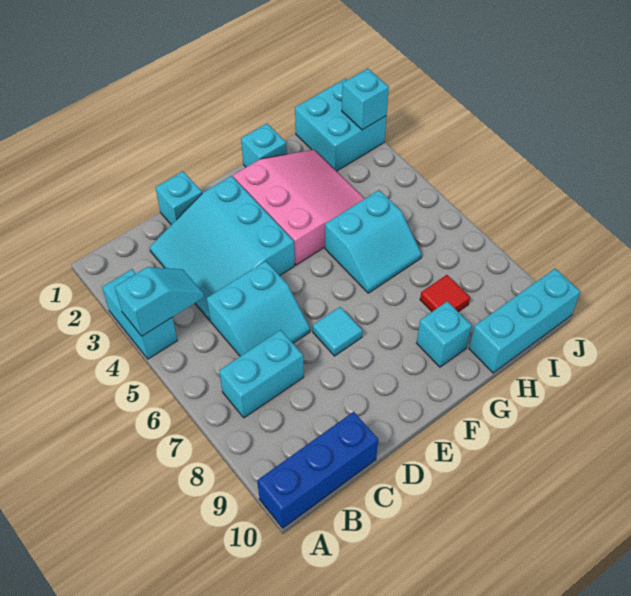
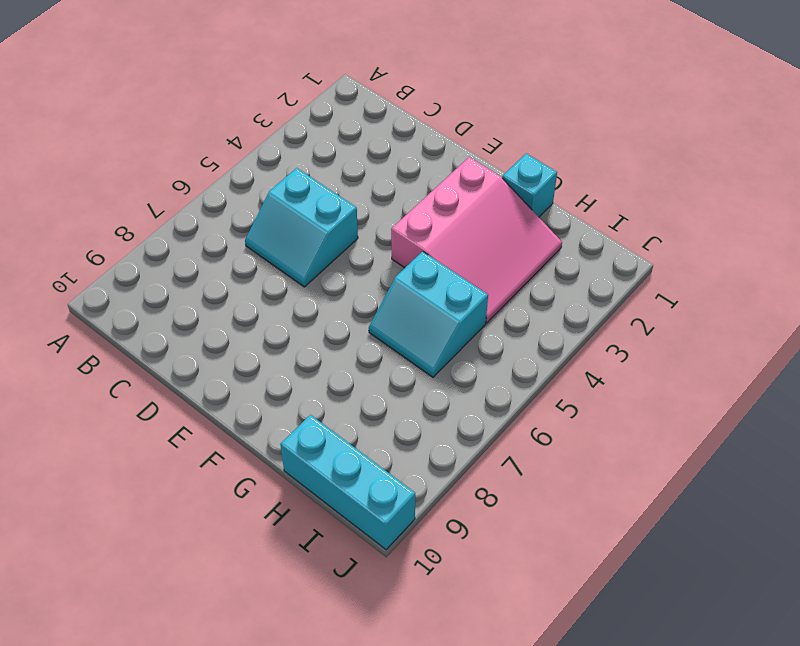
none -> cyan 1x2 brick [102,269,177,359]
none -> blue 1x3 brick [257,412,378,528]
none -> cyan 1x2 brick [219,330,304,418]

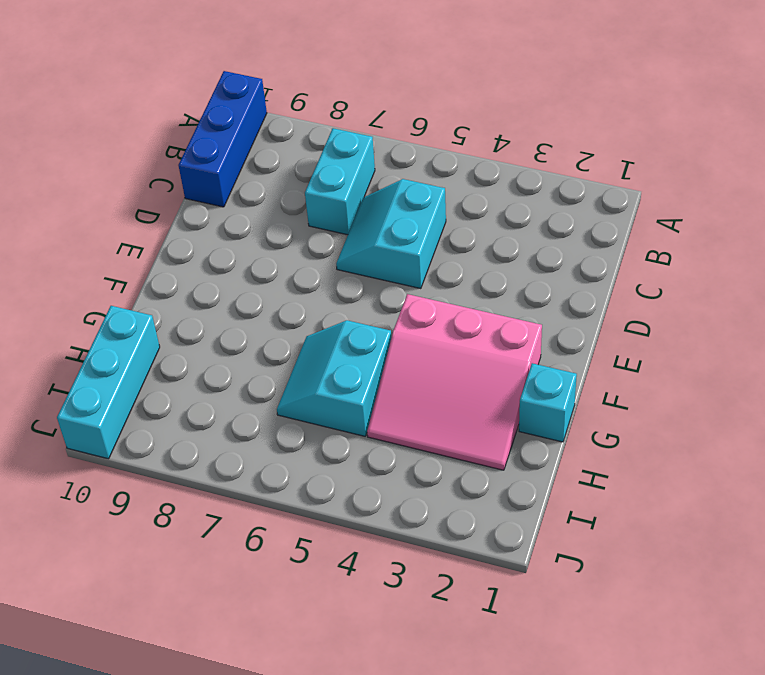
none -> cyan 1x2 brick [102,269,177,359]
none -> cyan 3x3 slope [150,176,295,320]
none -> cyan 1x1 brick [155,171,202,225]

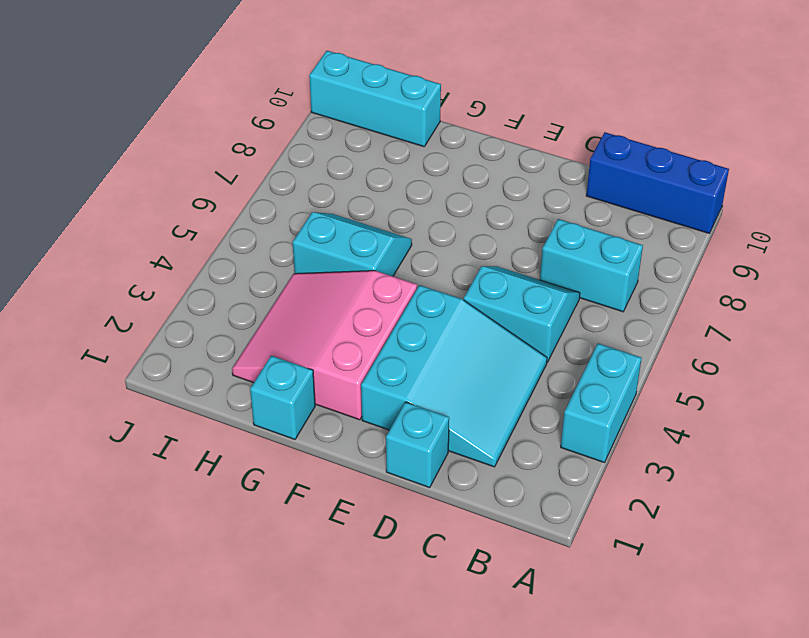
none -> cyan 1x1 tile [313,307,362,356]
none -> cyan 1x1 brick [417,301,472,367]
none -> red 1x1 tile [420,275,470,312]

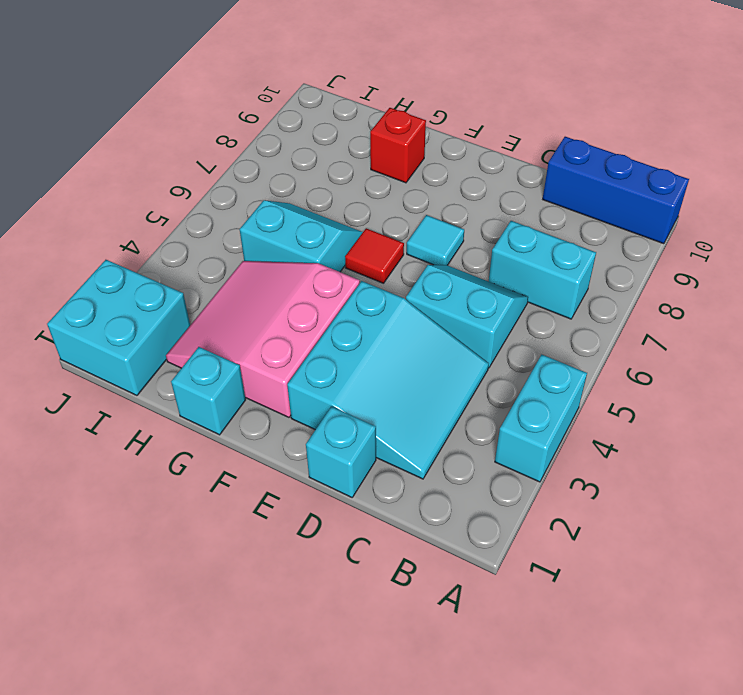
red 1x1 tile [345,228,404,283] -> red 1x1 tile moved to [420,275,470,312]
red 1x1 brick [370,108,426,183] -> cyan 1x1 brick [417,301,472,367]
none -> cyan 1x3 brick [469,269,581,373]
none -> cyan 1x2 slope [115,267,204,336]
none -> cyan 1x1 brick [342,68,389,130]

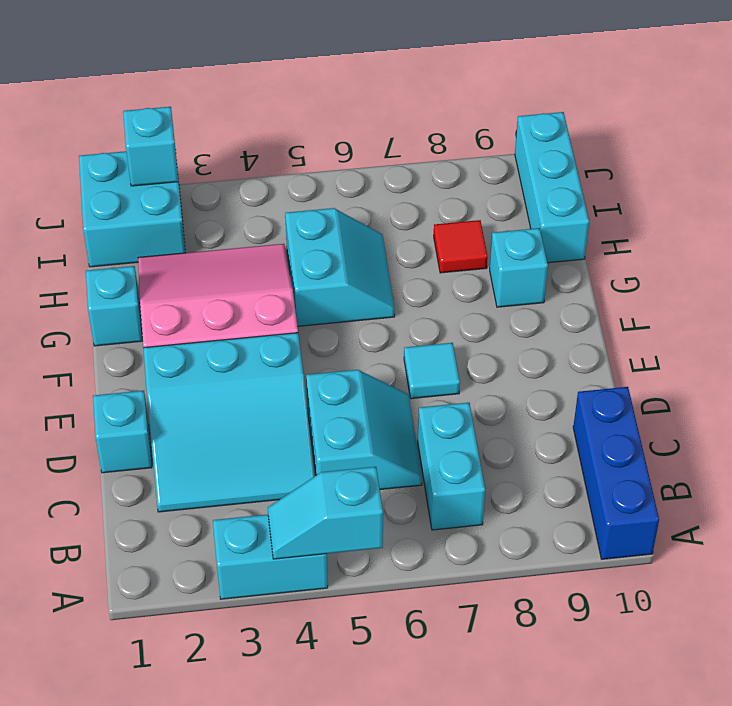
cyan 1x2 slope [268,467,383,559] -> cyan 1x2 slope turned to [115,267,204,336]

